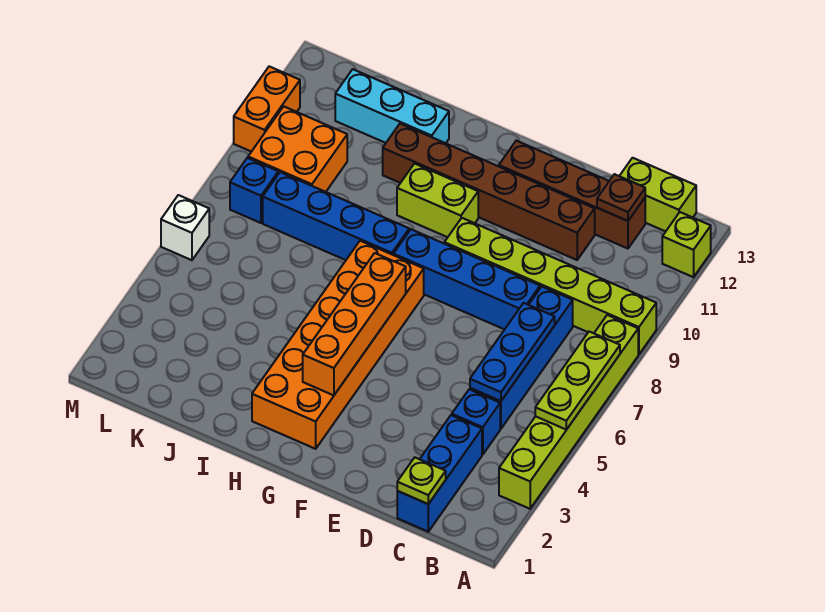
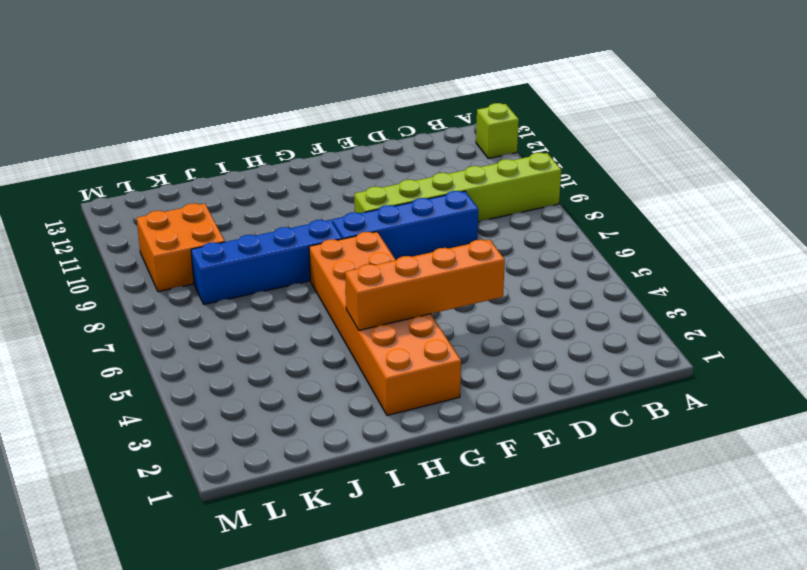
orange 1x4 brick [345,239,505,330] -> orange 1x4 brick turned to [303,253,406,395]
none -> lime 1x6 brick [499,315,638,509]
none -> lime 1x2 brick [620,158,696,231]
none -> blue 1x3 brick [397,415,482,532]

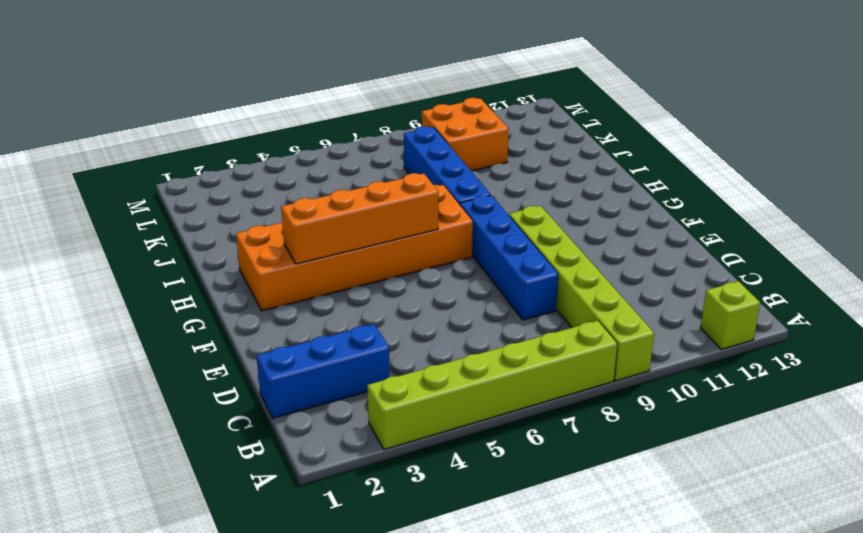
none -> lime 1x2 brick [620,158,696,231]
none -> blue 1x1 brick [452,389,500,455]
none -> blue 1x4 brick [470,287,573,429]

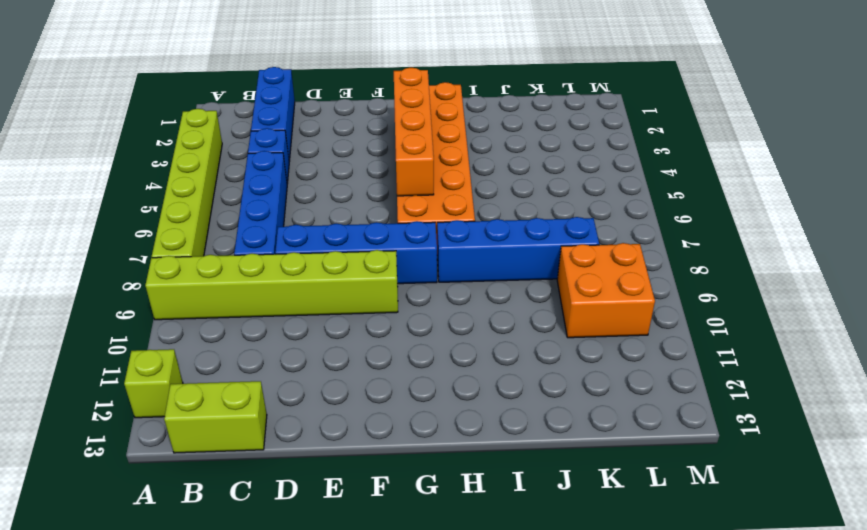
none -> brown 1x4 brick [499,141,645,249]
none -> brown 1x6 brick [383,124,595,260]
none -> lime 1x2 brick [397,164,478,237]

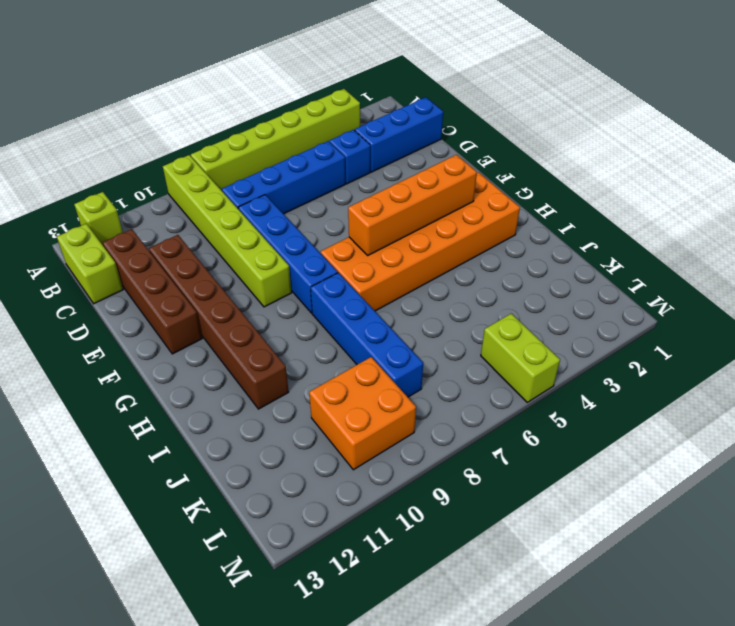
lime 1x2 brick [481,314,560,402] -> lime 1x2 brick moved to [397,164,478,237]
none -> cyan 1x3 brick [335,69,449,143]
none -> blue 1x1 brick [230,158,278,223]
none -> white 1x1 brick [161,195,209,260]

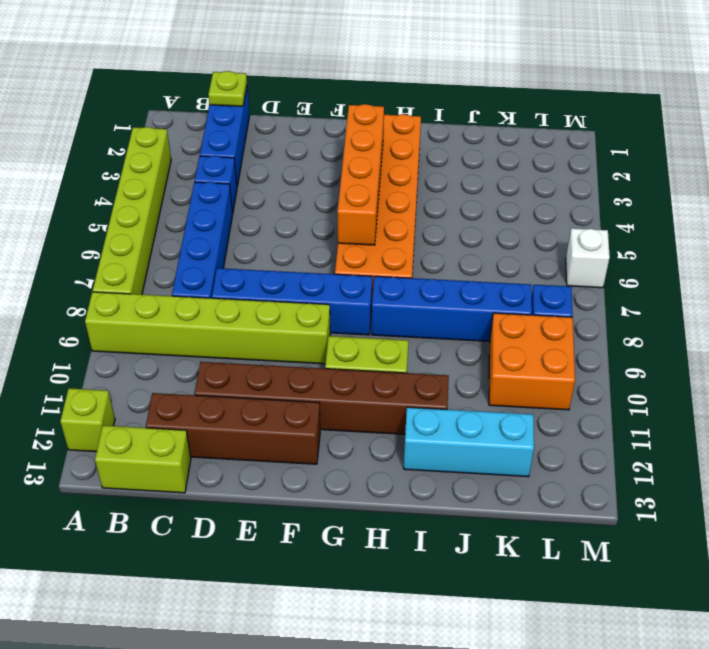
none -> orange 1x2 brick [234,66,300,152]
none -> lime 1x3 plate [535,332,620,430]
none -> blue 1x3 plate [470,303,555,401]

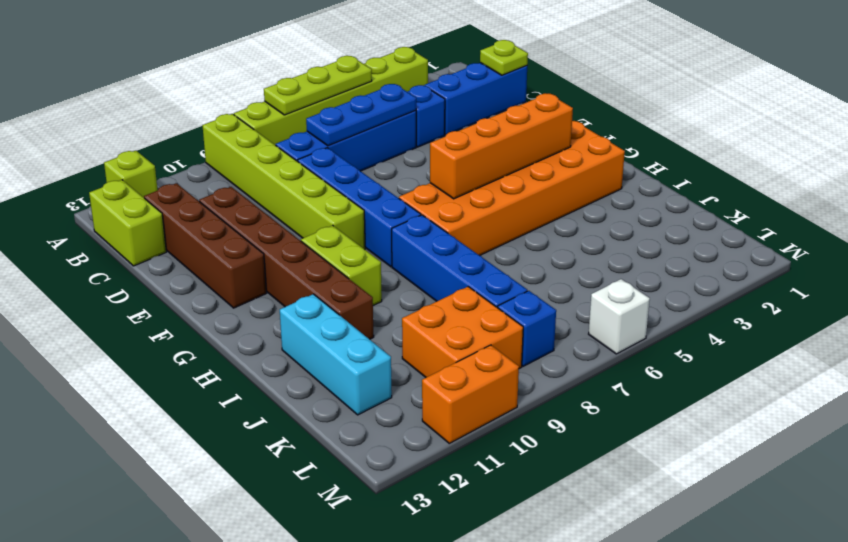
none -> brown 1x1 plate [597,174,645,221]

